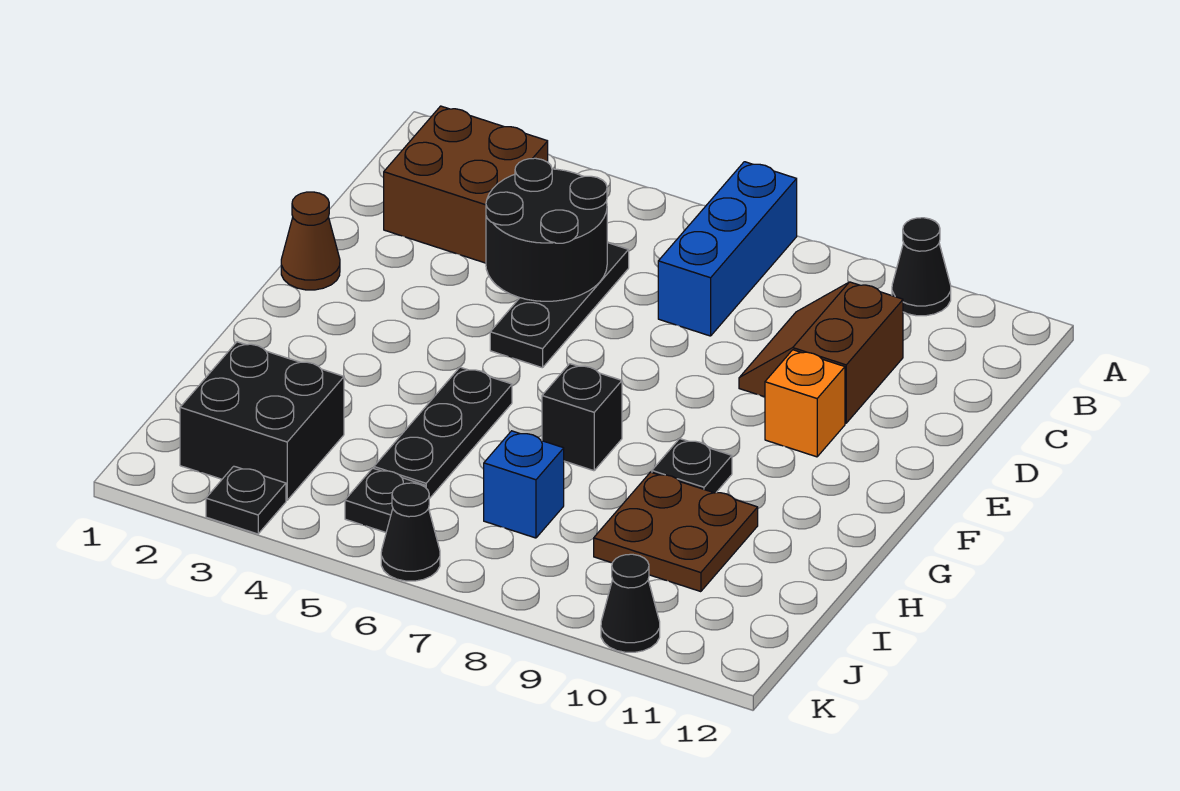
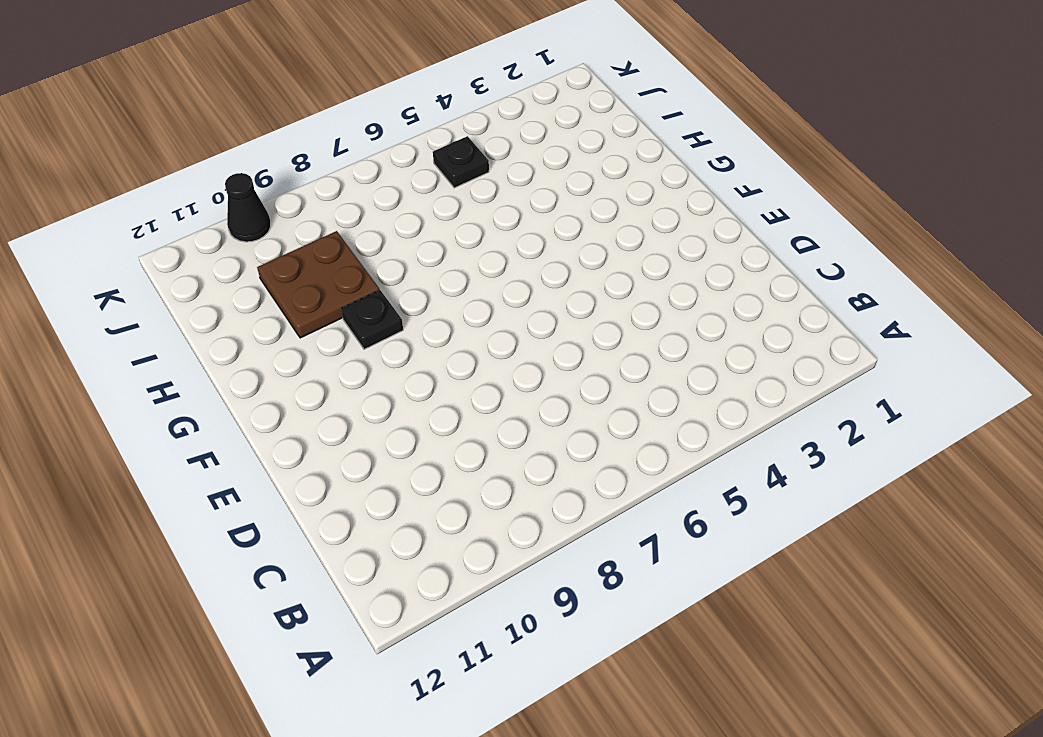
none -> blue 1x3 brick [658,162,797,336]
none -> black 1x1 cone [892,218,951,316]
none -> brown 2x2 brick [384,106,548,263]

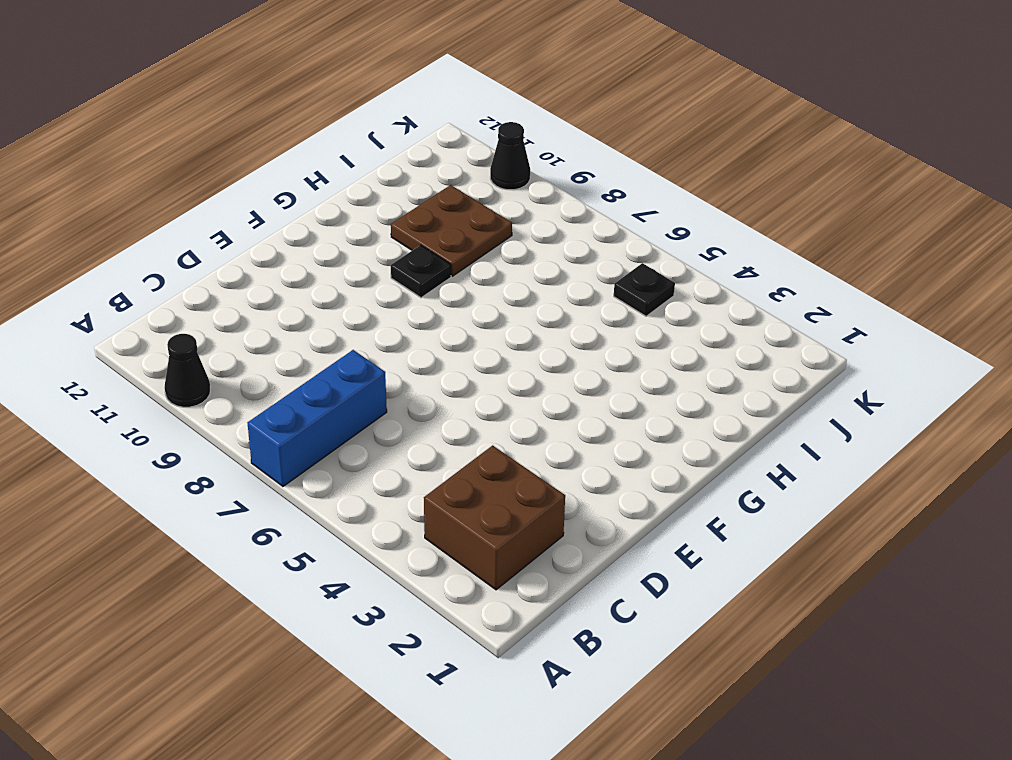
none -> black 1x3 plate [490,243,629,368]
none -> brown 2x2 slope [739,282,903,423]
none -> brown 1x1 cone [281,192,340,290]

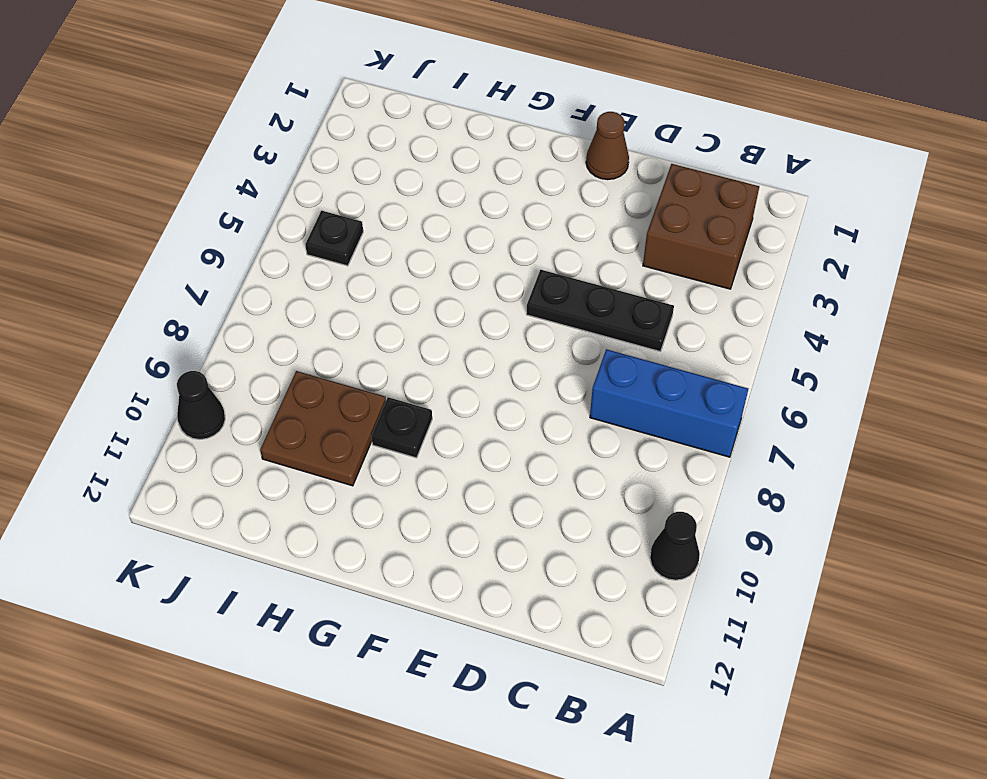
none -> brown 2x2 slope [739,282,903,423]
none -> orange 1x1 brick [765,350,845,457]
none -> black 1x3 plate [374,367,512,499]

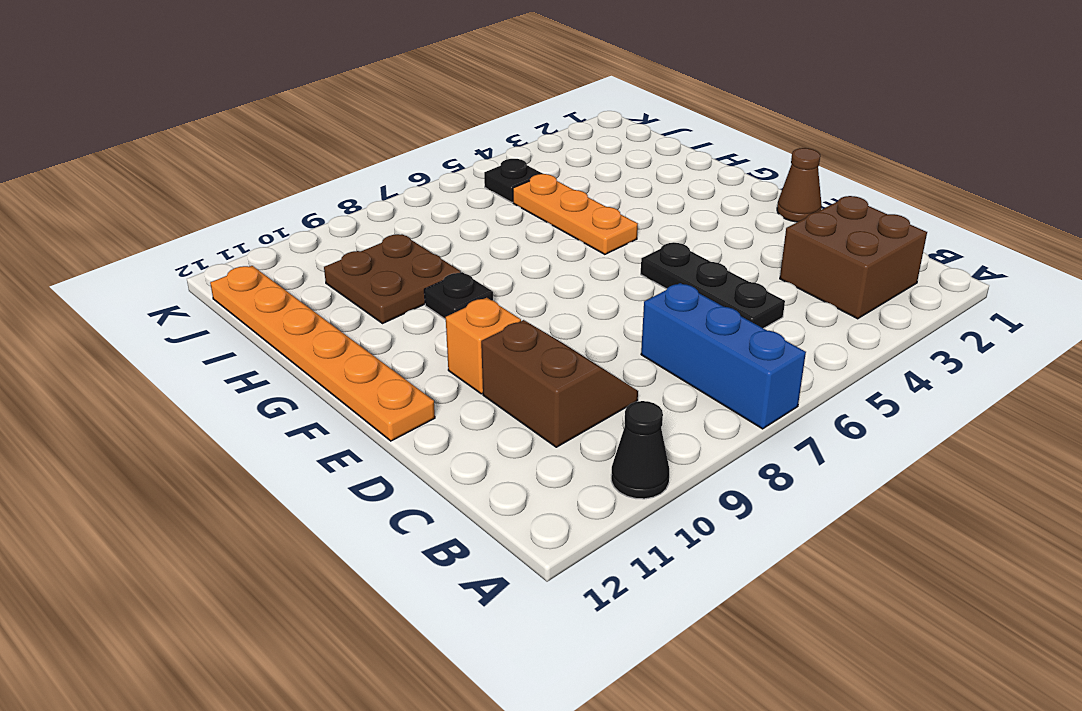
orange 1x6 plate [210,266,435,441] -> none
orange 1x3 plate [513,174,638,254] -> black 1x3 plate [374,367,512,499]
none -> black 1x1 brick [542,364,622,471]
none -> black 2x2 brick [180,342,344,500]
none -> blue 1x1 brick [484,431,564,538]

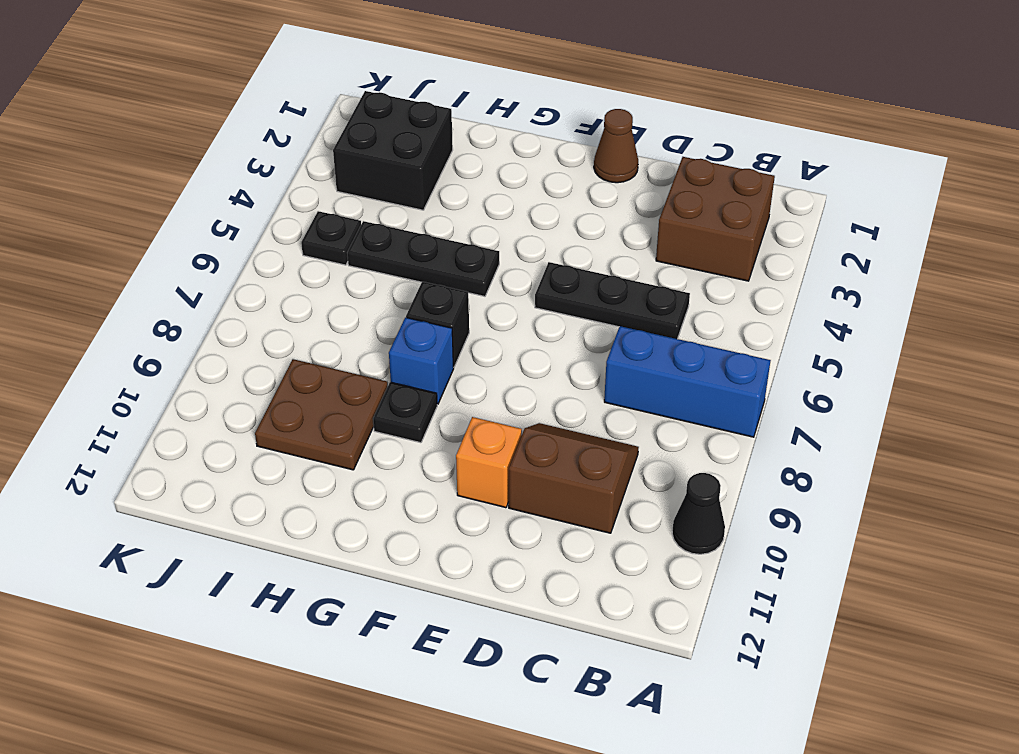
blue 1x1 brick [389,317,454,404] -> blue 1x1 brick moved to [484,431,564,538]
none -> black 1x1 plate [206,466,286,534]
none -> black 1x1 cone [381,483,440,581]
none -> black 1x1 cone [601,554,660,652]

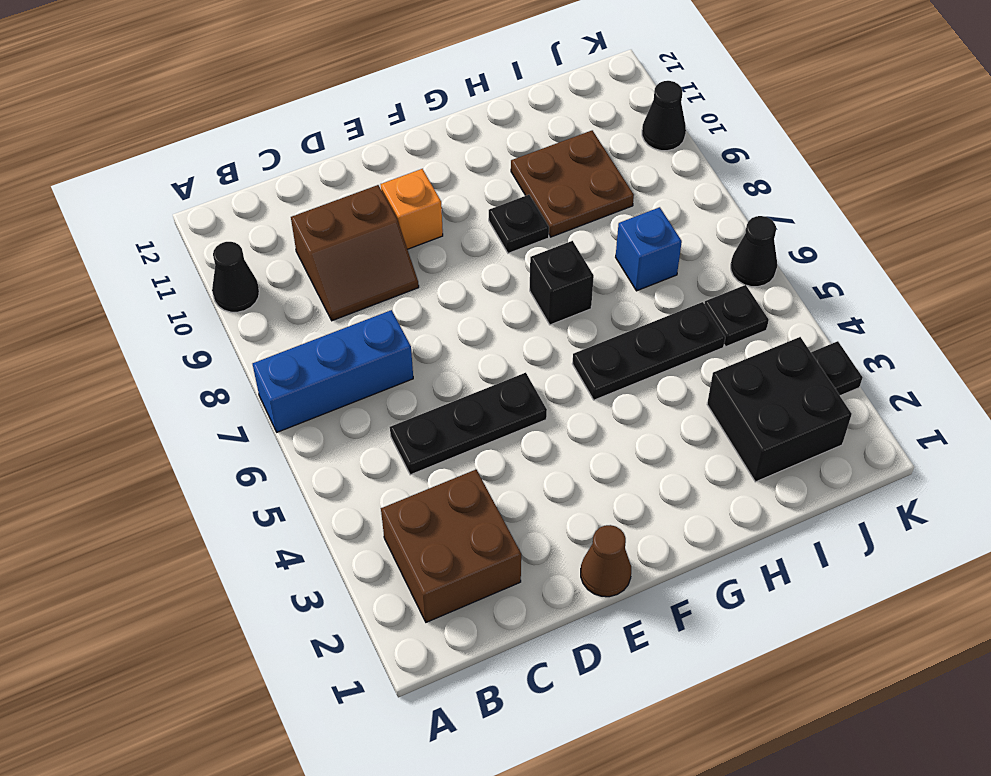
none -> black 2x2 round brick [486,158,607,301]

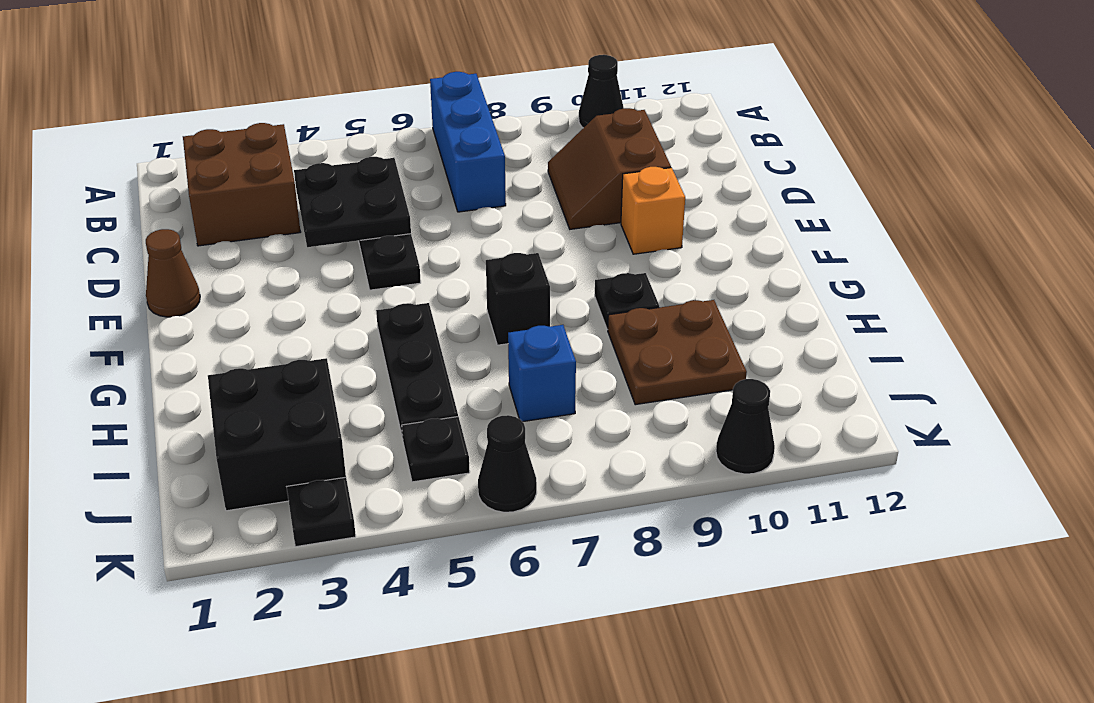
black 2x2 plate [294,157,411,247] -> black 2x2 round brick [486,158,607,301]

